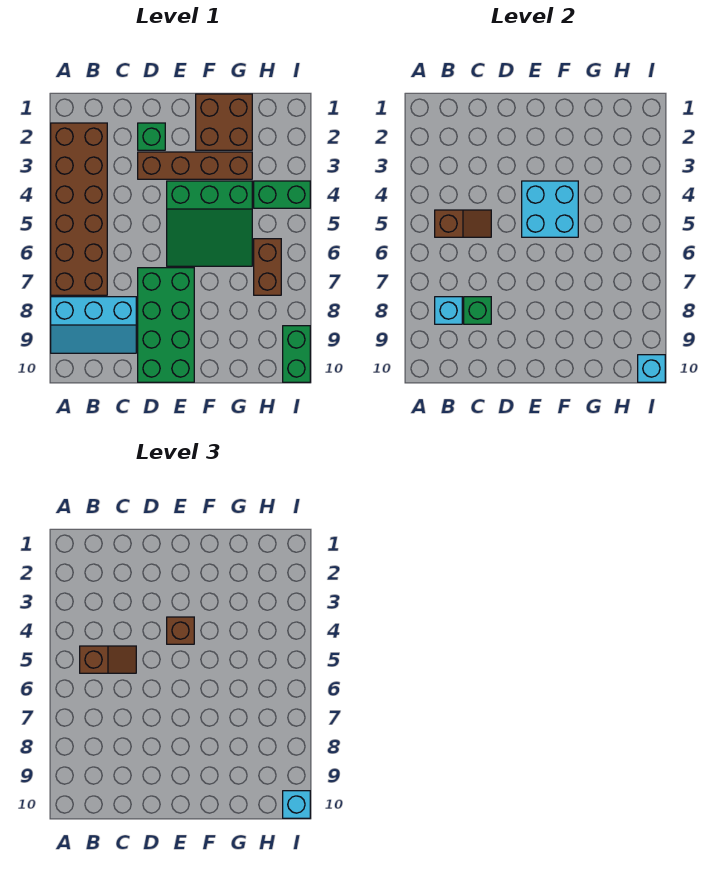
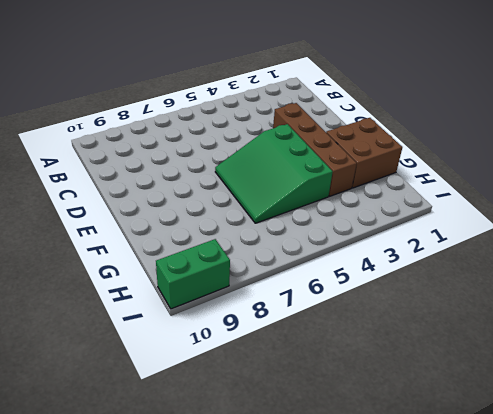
none -> brown 2x6 brick [51,123,107,295]
none -> cyan 2x3 slope [51,297,136,353]
none -> green 1x1 brick [138,123,165,150]

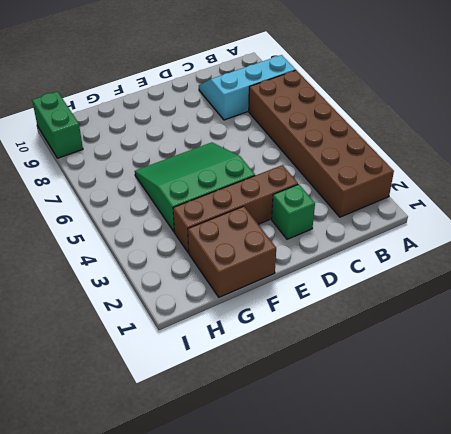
none -> green 2x4 brick [138,268,194,382]
none -> green 1x2 brick [254,181,310,208]
none -> brown 1x2 brick [254,239,281,295]

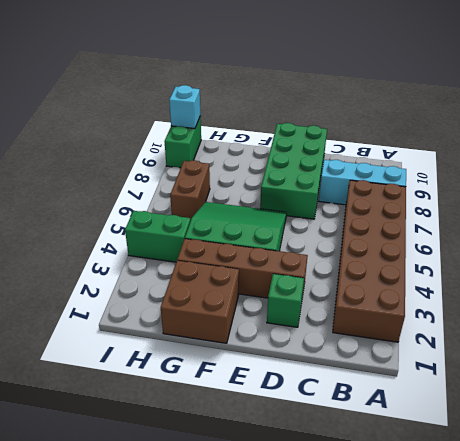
none -> brown 1x2 slope [435,210,491,237]
none -> cyan 1x1 brick [435,297,462,324]
none -> green 1x1 brick [464,297,491,324]

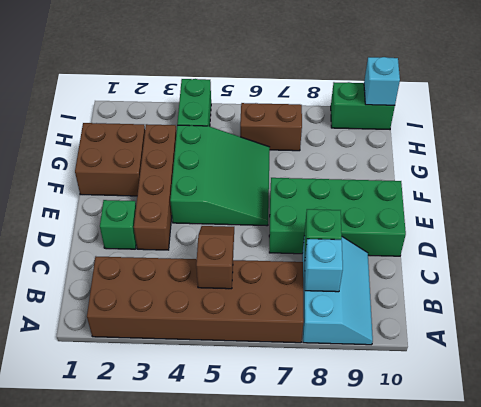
none -> cyan 2x2 brick [522,181,578,237]
none -> brown 1x2 slope [80,646,136,673]
none -> brown 1x1 brick [167,617,194,644]

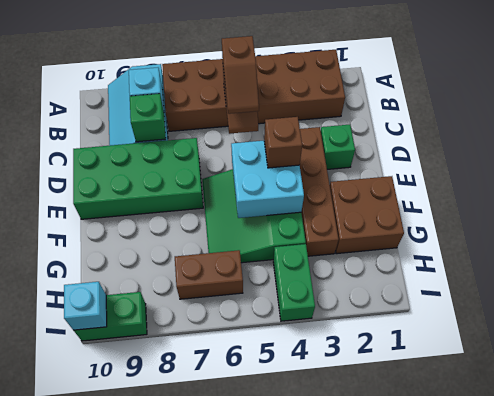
none -> cyan 1x1 brick [283,791,310,818]

